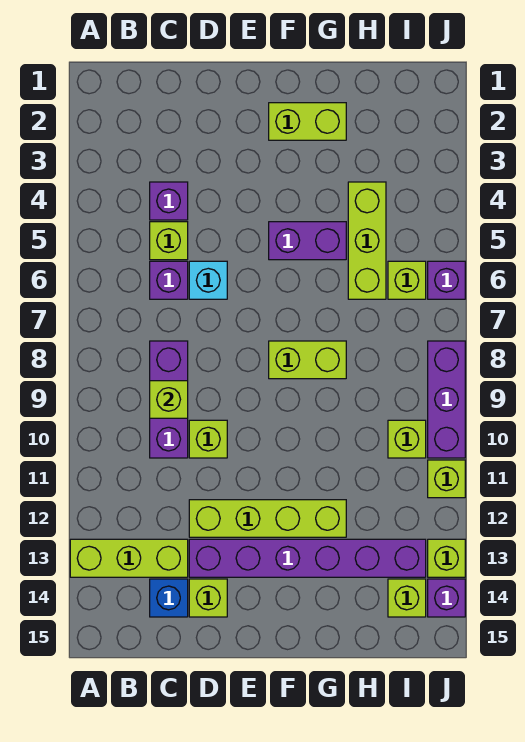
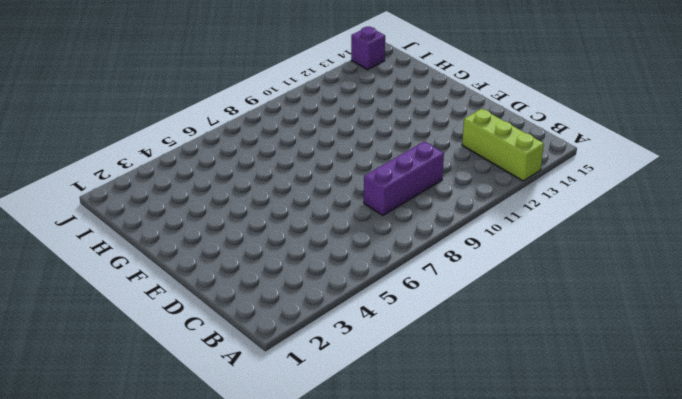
none -> purple 1x1 brick [150,182,188,220]
none -> lime 1x1 brick [150,222,188,260]
none -> purple 1x1 brick [150,261,188,299]

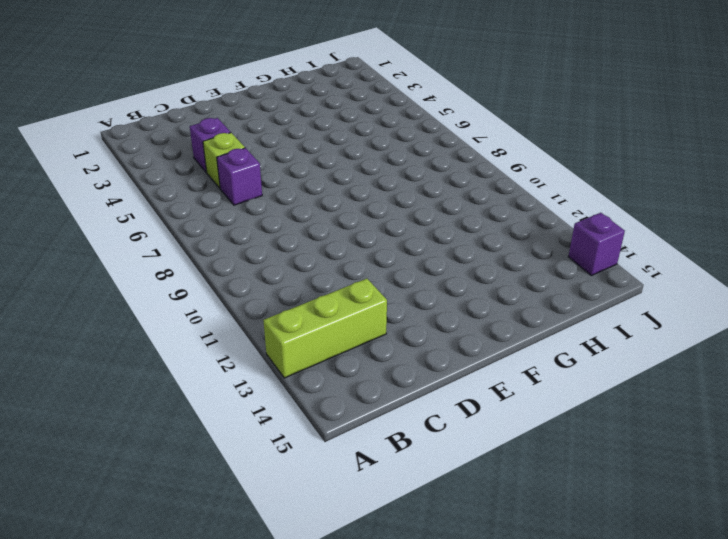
none -> purple 1x3 brick [150,341,188,458]
none -> blue 1x1 brick [150,579,188,617]
none -> cyan 1x1 brick [189,261,227,299]

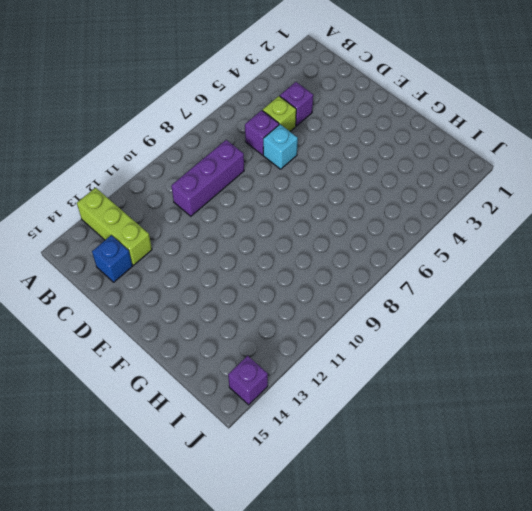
none -> lime 1x1 brick [189,420,227,458]
none -> lime 1x4 brick [189,500,346,537]
none -> purple 1x6 brick [189,539,426,577]

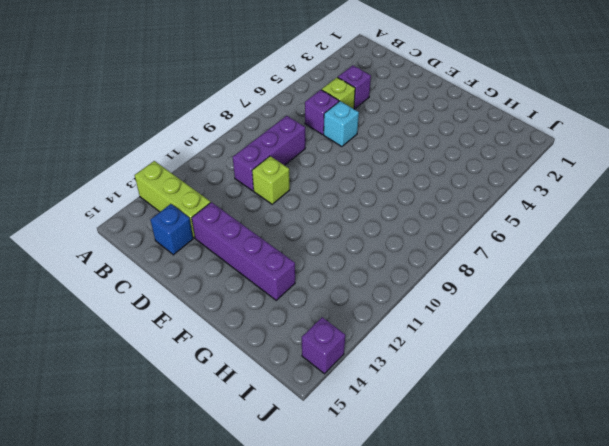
purple 1x4 brick [192,202,295,300] -> purple 1x6 brick [189,539,426,577]
none -> lime 1x4 brick [189,500,346,537]
none -> lime 1x1 brick [189,579,227,617]
none -> lime 1x2 brick [269,103,346,140]

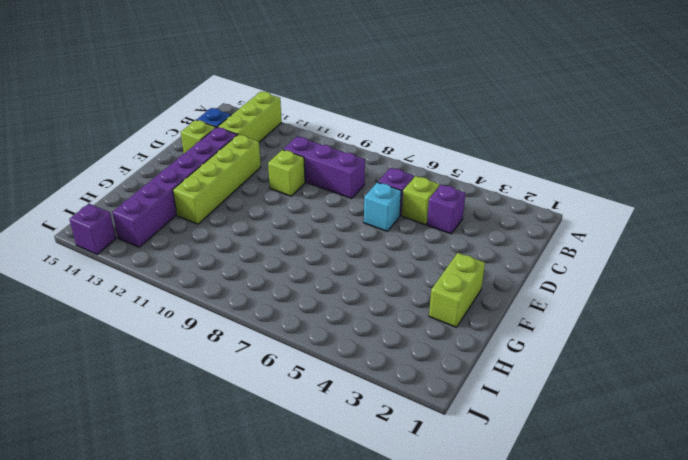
none -> purple 1x2 brick [269,222,346,260]
none -> lime 1x2 brick [269,341,346,379]
none -> lime 1x3 brick [348,182,386,299]

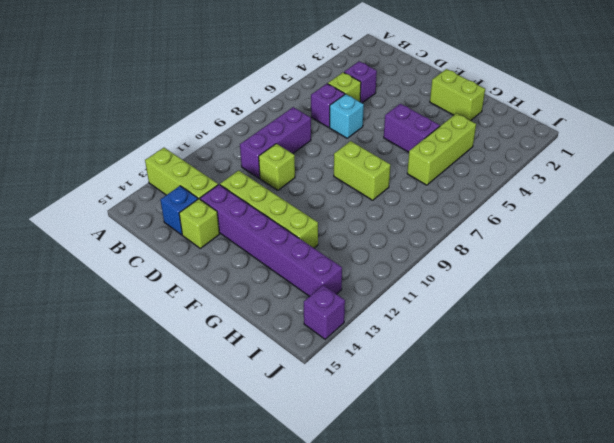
none -> lime 1x1 brick [388,261,426,299]
none -> lime 1x1 brick [388,420,426,458]
none -> lime 1x1 brick [388,579,426,617]

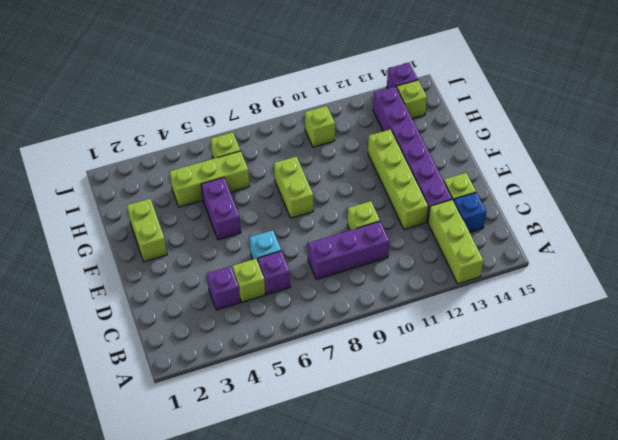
none -> purple 1x1 brick [428,261,465,299]
none -> purple 1x3 brick [428,341,465,458]
none -> lime 1x1 brick [428,460,465,498]

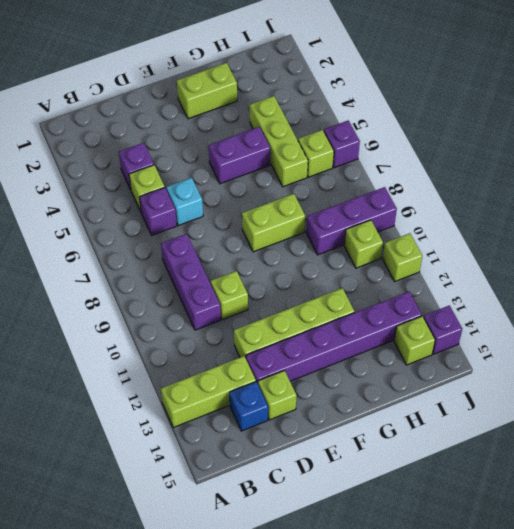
purple 1x3 brick [306,187,397,255] -> purple 1x3 brick turned to [428,341,465,458]
none -> lime 1x1 brick [428,539,465,577]
none -> lime 1x1 brick [150,381,188,418]

